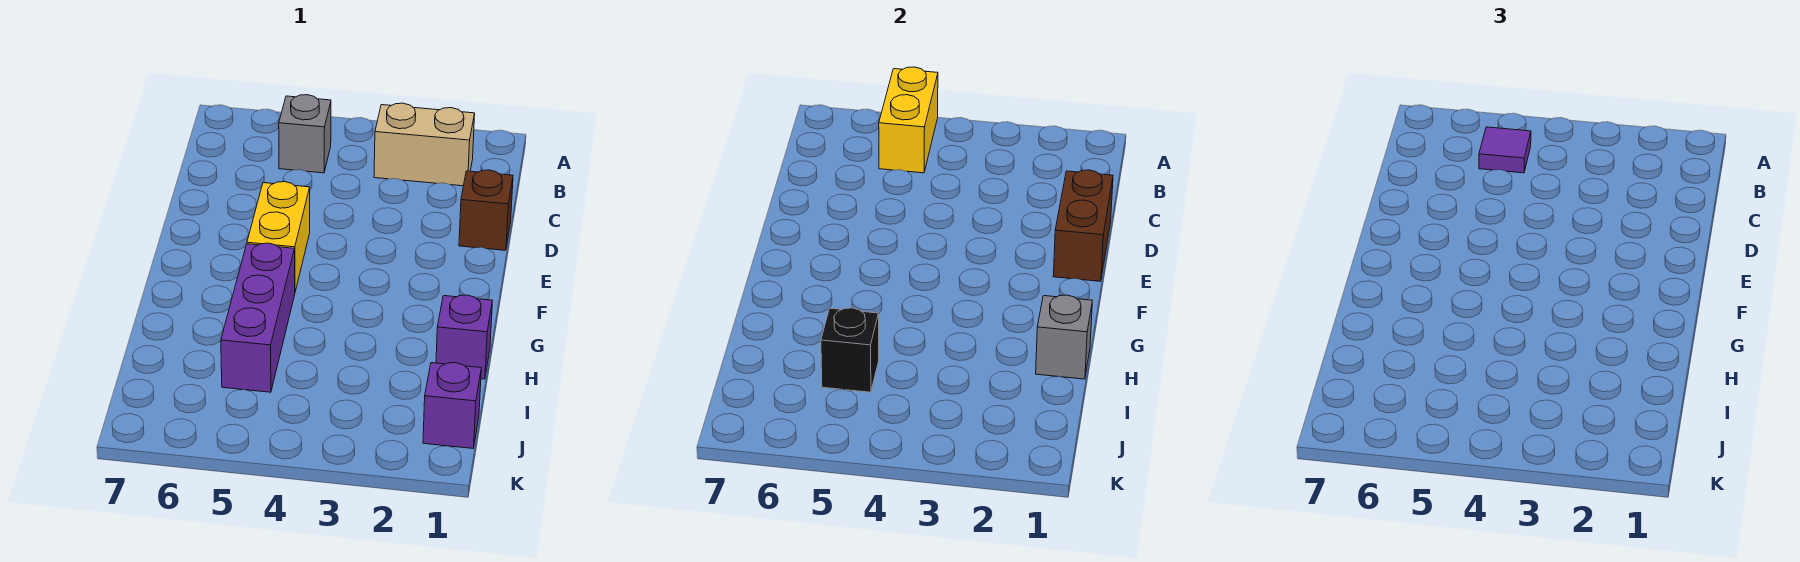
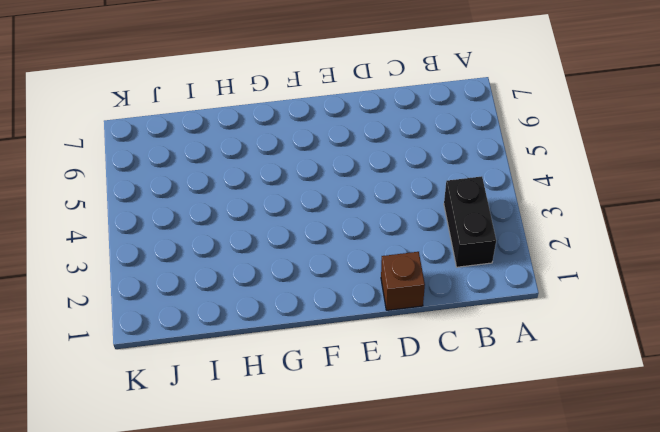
black 1x2 brick [444,176,496,267] -> tan 1x2 brick [374,103,475,186]
none -> grey 1x1 brick [279,95,331,173]
none -> yellow 1x2 brick [247,182,310,291]
none -> purple 1x3 brick [221,243,295,392]

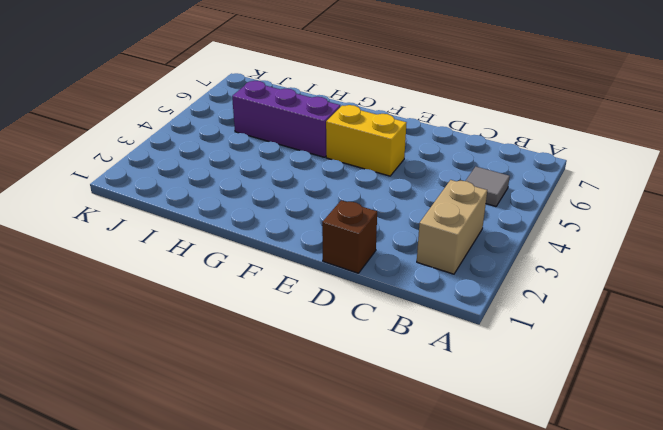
grey 1x1 tile [466,167,510,206] -> grey 1x1 brick [279,95,331,173]
none -> purple 1x1 brick [436,295,492,379]
none -> purple 1x1 brick [423,363,481,448]
none -> yellow 1x2 brick [879,67,938,173]

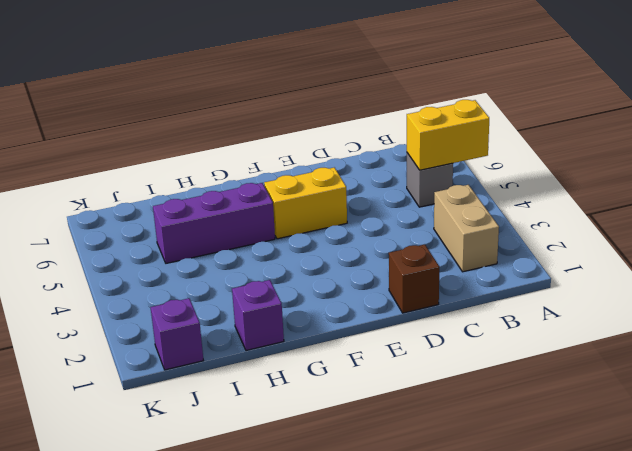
none -> brown 1x2 brick [1053,170,1113,281]
none -> grey 1x1 brick [1036,295,1092,379]
none -> black 1x1 brick [821,308,879,392]

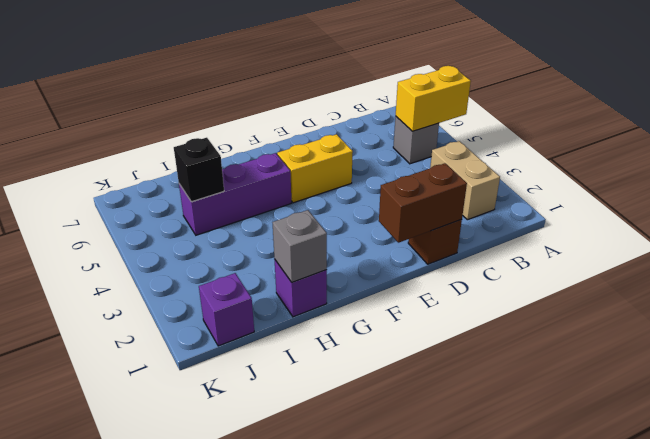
none -> purple 1x1 tile [1479,127,1531,173]

